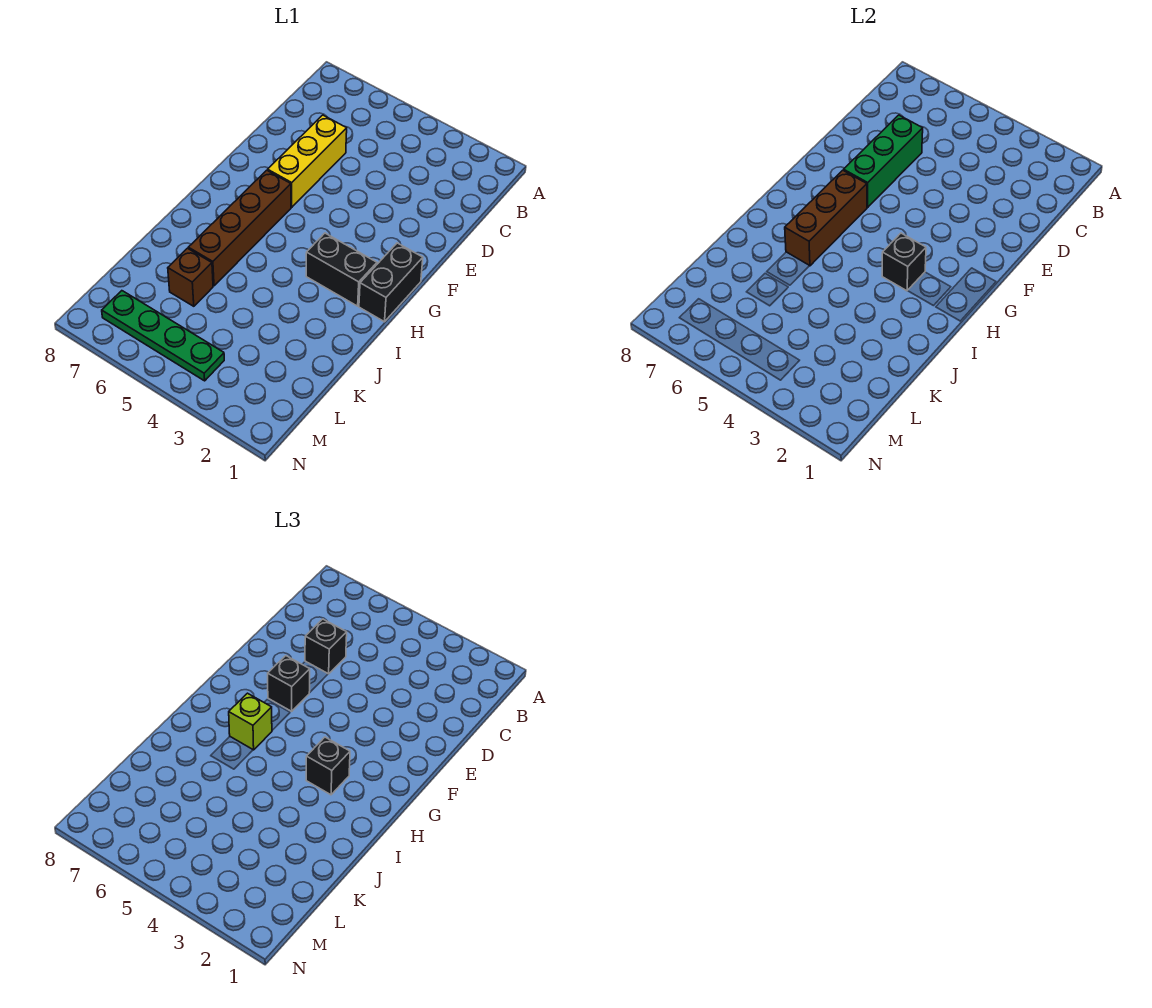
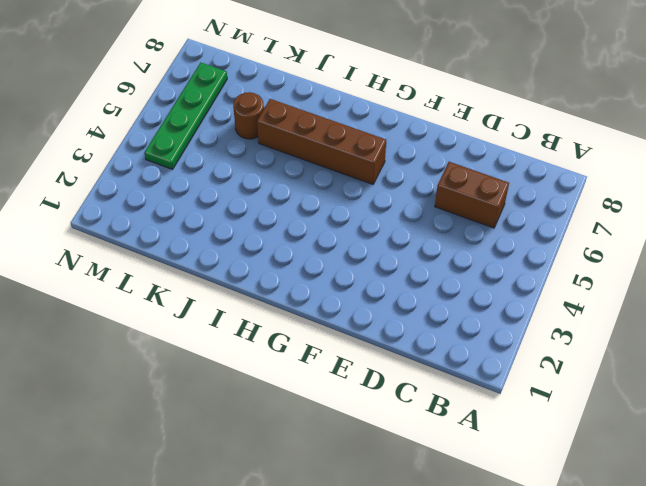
brown 1x2 brick [435,162,509,228] -> yellow 1x3 brick [268,115,347,207]
brown 1x1 round brick [233,92,264,139] -> brown 1x1 brick [168,248,213,306]
none -> black 1x2 brick [359,243,423,322]
none -> black 1x2 brick [306,233,377,306]
none -> green 1x3 brick [844,115,923,207]

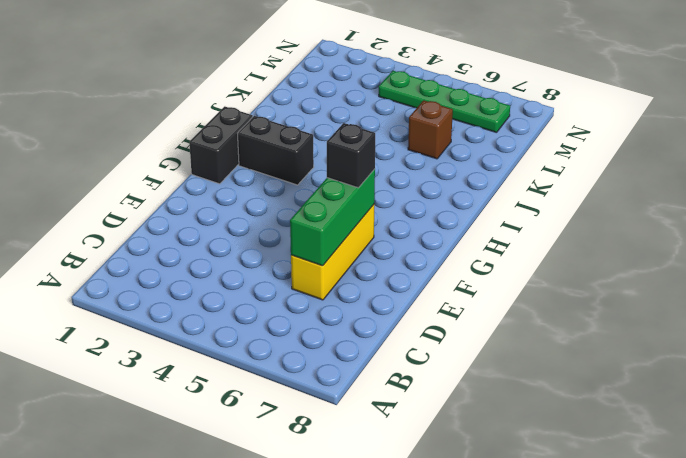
none -> brown 1x4 brick [188,170,291,286]
none -> brown 1x3 brick [785,170,867,266]
none -> black 1x1 brick [882,233,926,291]

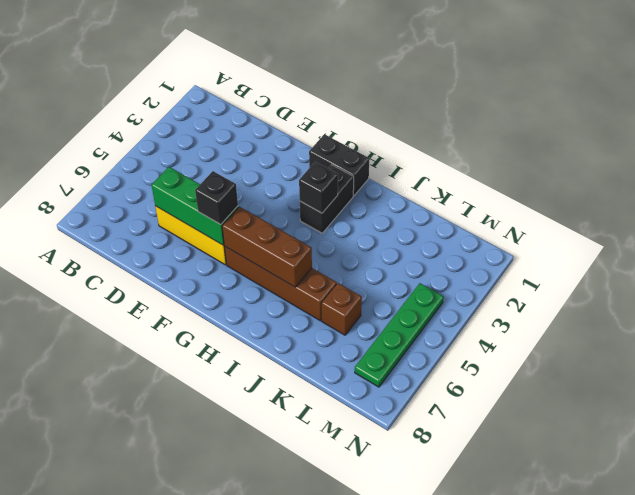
none -> black 1x1 brick [305,619,347,674]
none -> black 1x1 brick [306,737,350,795]
none -> lime 1x1 brick [229,693,272,750]

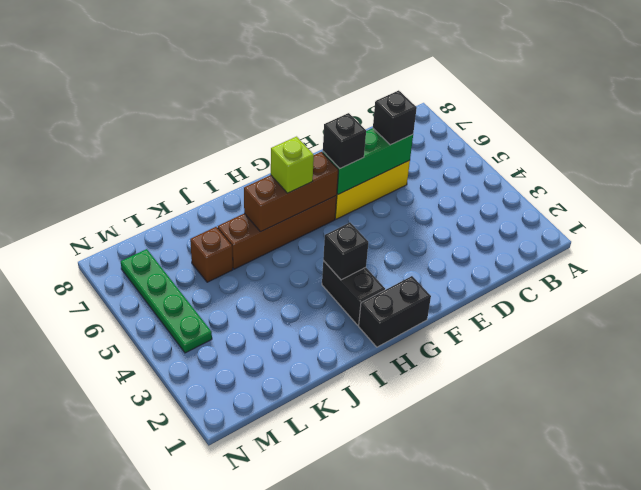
none -> black 1x1 brick [306,737,350,795]

